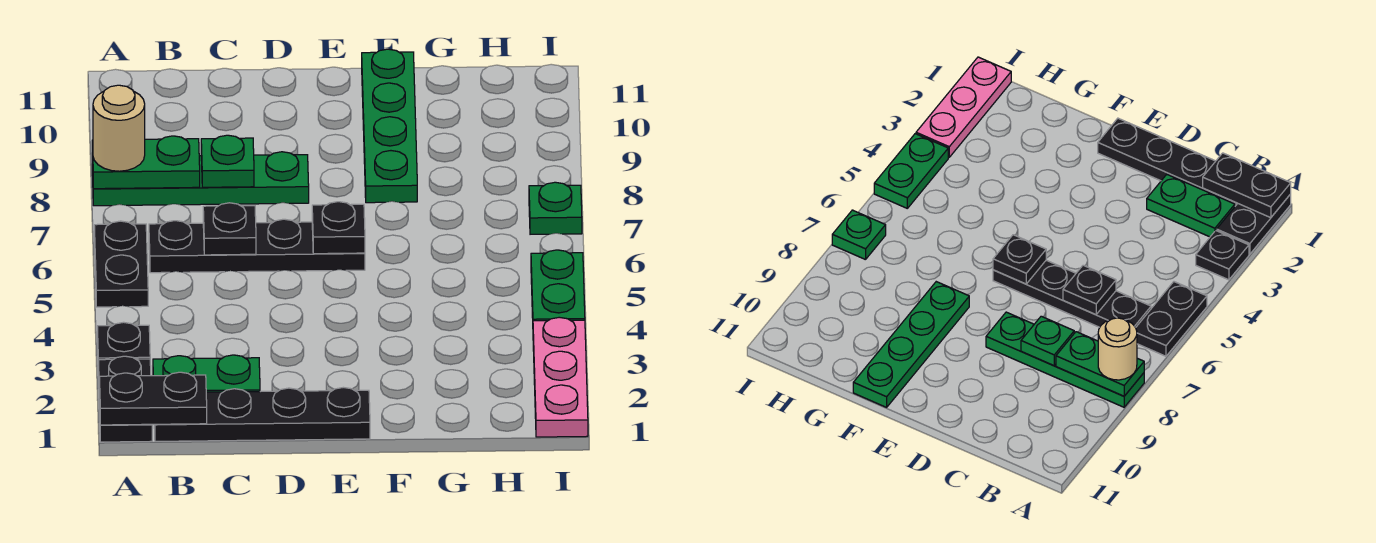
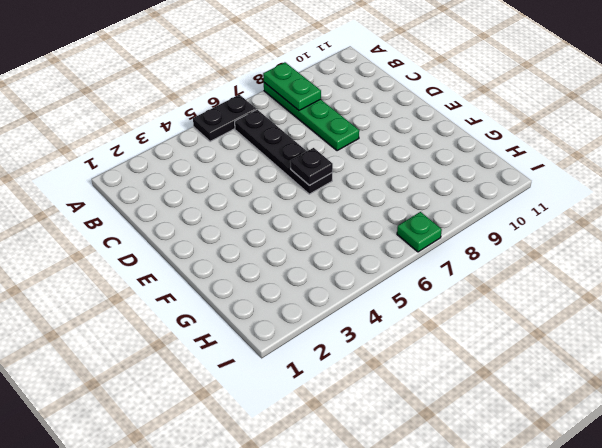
none -> black 1x2 plate [98,356,152,442]
none -> black 1x1 plate [97,322,150,360]
none -> black 1x4 plate [154,387,370,441]

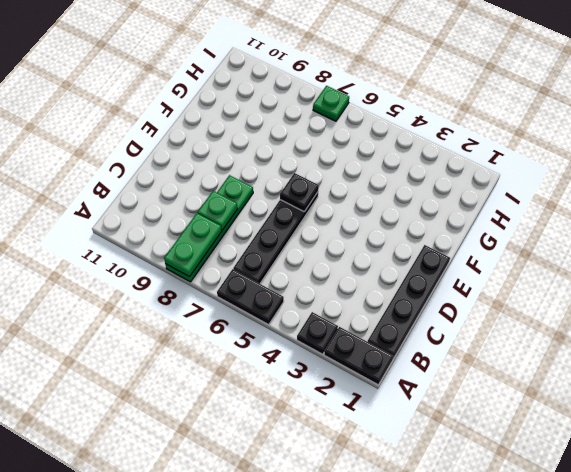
none -> green 1x2 plate [153,355,260,392]
none -> green 1x4 plate [362,49,417,203]
none -> pink 1x3 plate [533,317,588,437]

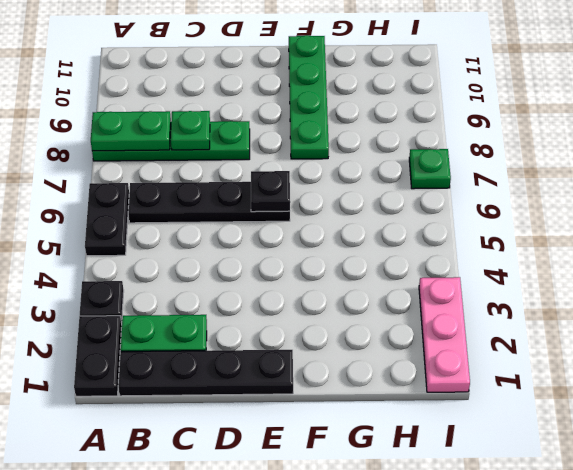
none -> green 1x2 plate [531,250,585,321]
none -> black 1x2 plate [99,372,207,425]
none -> black 1x1 plate [203,203,256,255]

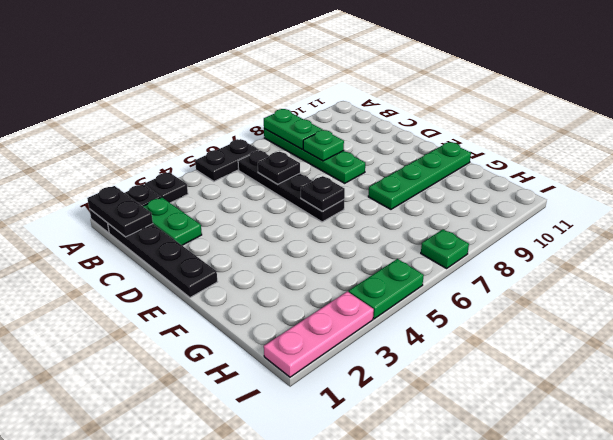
none -> tan 1x1 round brick [93,85,145,171]

